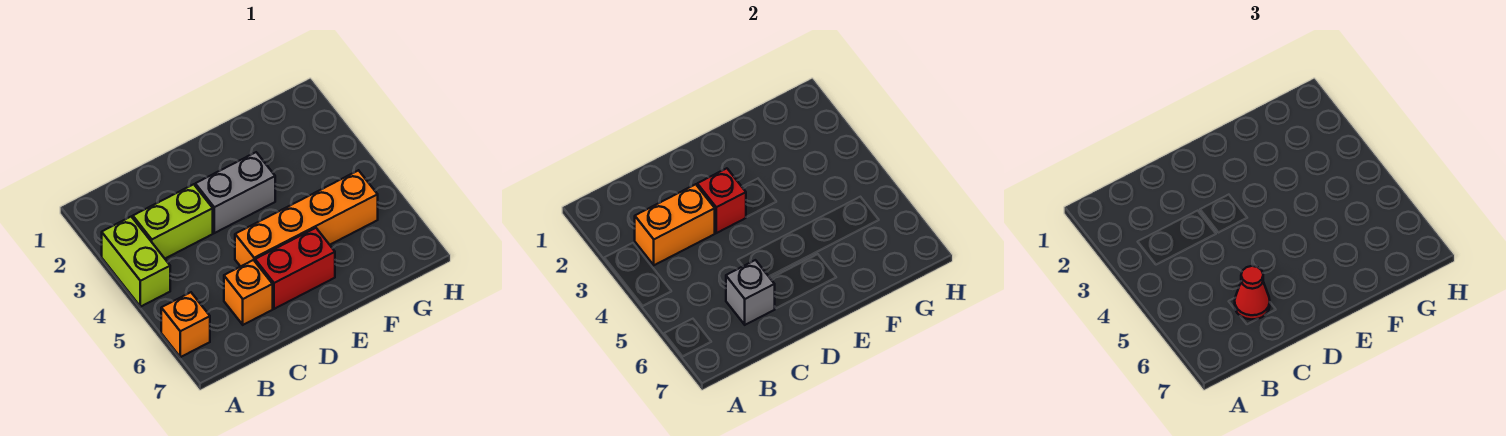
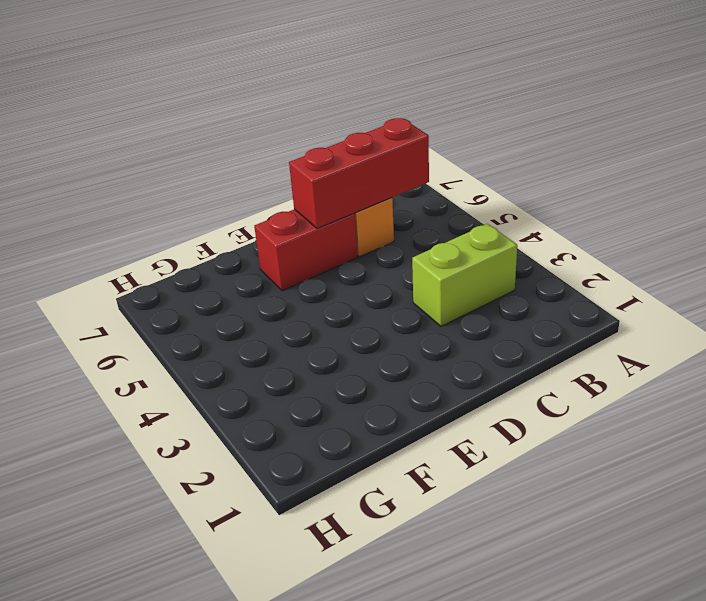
red 1x3 brick [289,118,429,229] -> grey 1x1 brick [726,260,775,325]
none -> lime 1x2 brick [102,217,170,307]
none -> orange 1x1 brick [161,292,210,357]

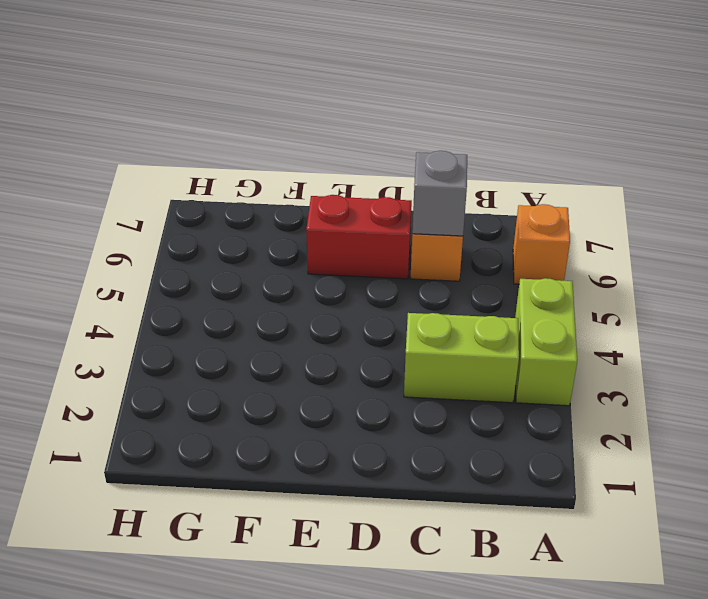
none -> grey 1x2 brick [195,152,275,233]
none -> orange 1x4 brick [235,170,378,266]

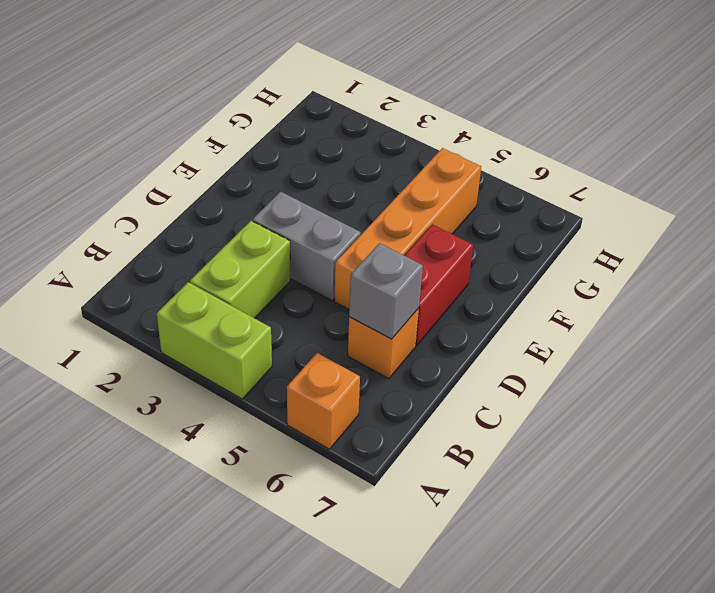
grey 1x2 brick [252,192,361,301] -> grey 1x2 brick turned to [195,152,275,233]
none -> orange 1x2 brick [635,184,715,265]
none -> red 1x1 brick [697,168,746,233]

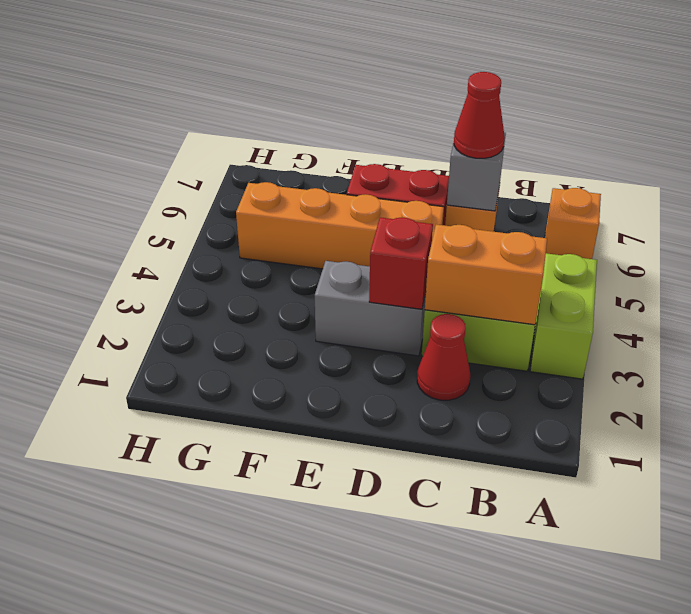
red 1x1 cone [417,314,470,400] -> none

